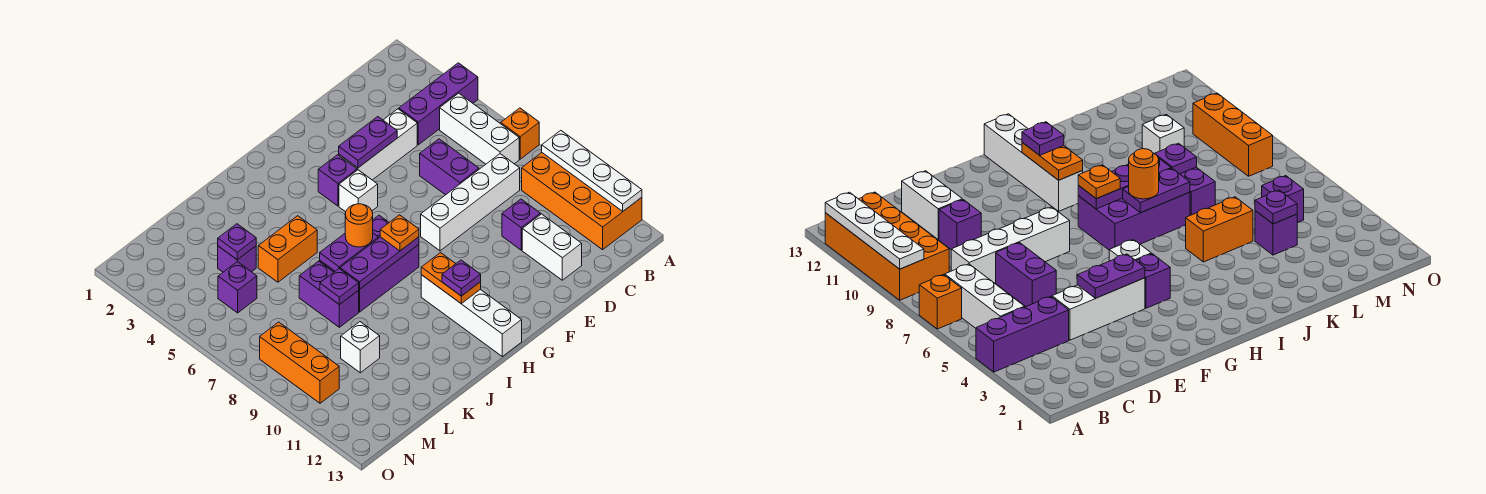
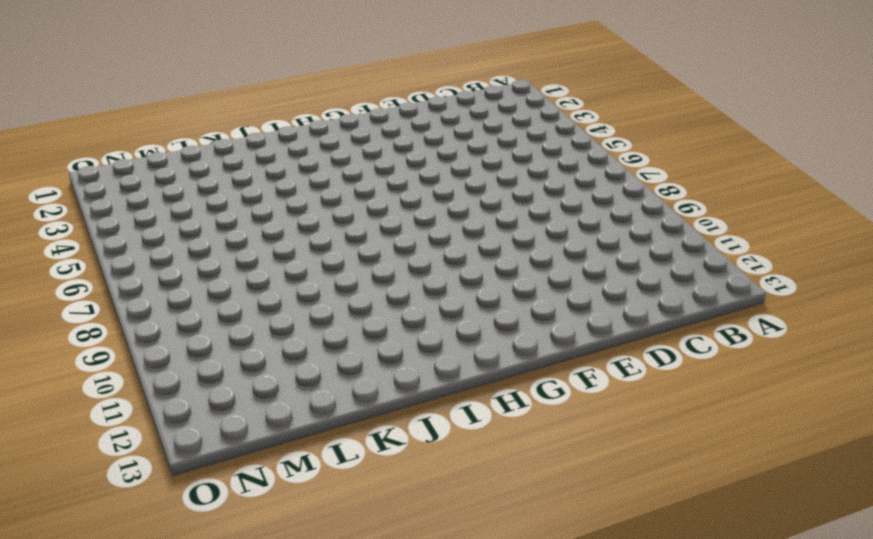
none -> purple 1x3 brick [399,63,478,145]
none -> orange 1x1 brick [501,108,539,159]
none -> orange 2x4 brick [522,153,642,250]

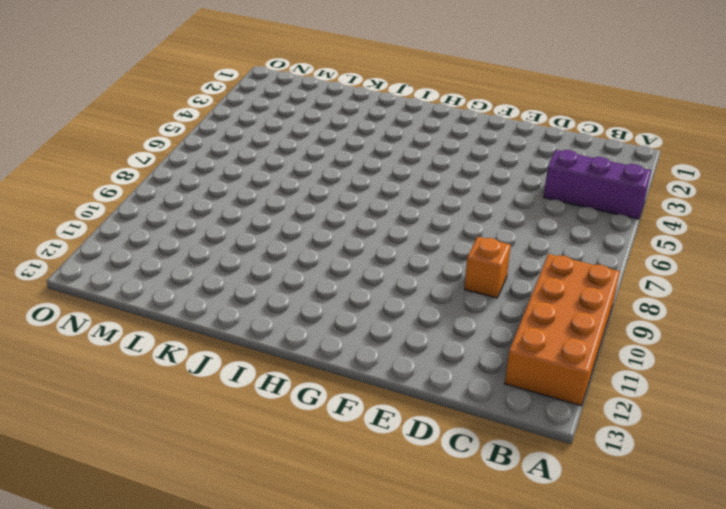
orange 1x1 brick [464,237,511,298] -> orange 1x1 brick moved to [501,108,539,159]
none -> white 1x3 brick [440,93,519,164]
none -> white 1x4 brick [421,154,520,251]
none -> white 1x3 brick [339,109,417,180]

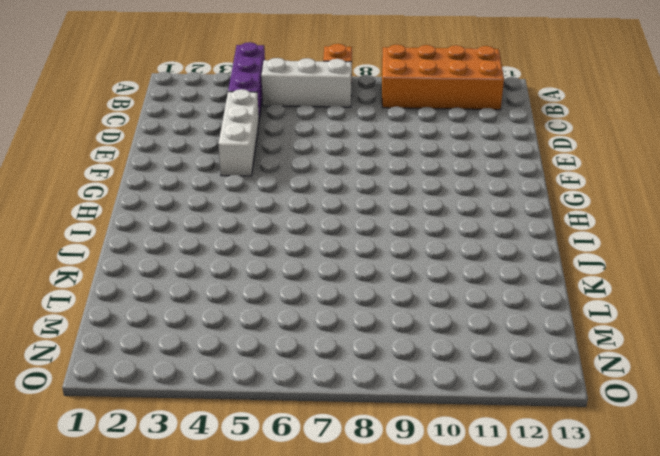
none -> white 1x4 brick [421,154,520,251]
none -> purple 1x2 brick [420,139,479,195]
none -> purple 1x1 brick [502,199,541,250]

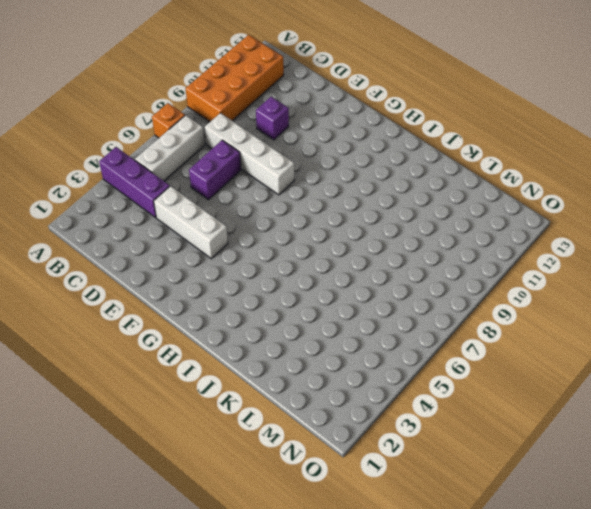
none -> white 1x2 brick [522,214,582,280]
none -> purple 1x1 brick [318,155,357,206]
none -> white 1x1 brick [339,170,378,212]

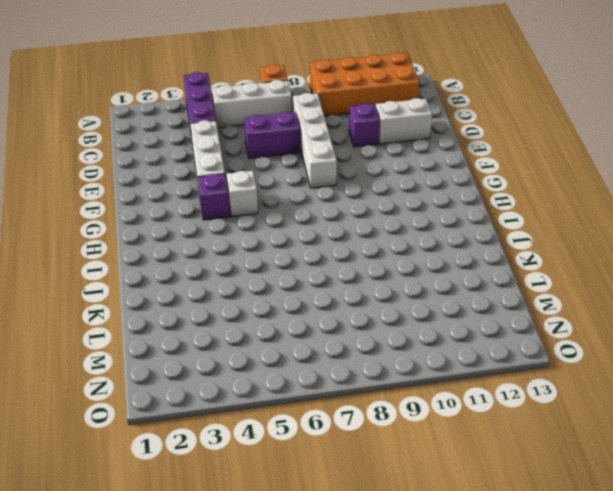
none -> purple 2x3 brick [320,215,419,312]
none -> white 1x4 brick [421,275,522,356]
none -> orange 1x2 brick [258,216,317,282]

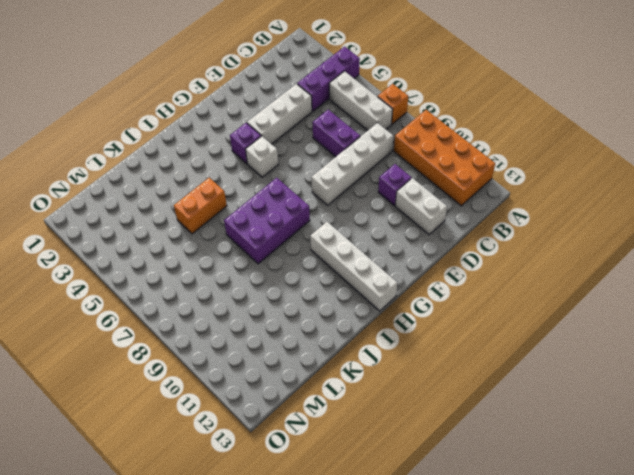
none -> purple 1x2 brick [299,261,359,327]
none -> purple 1x1 brick [218,246,256,272]
none -> white 1x1 brick [341,322,380,373]

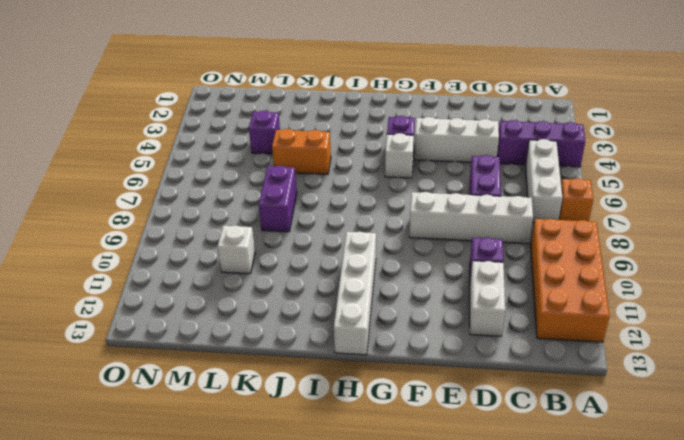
none -> purple 2x3 brick [320,215,419,312]
none -> purple 1x1 brick [218,262,257,313]
none -> orange 1x3 brick [260,322,339,403]

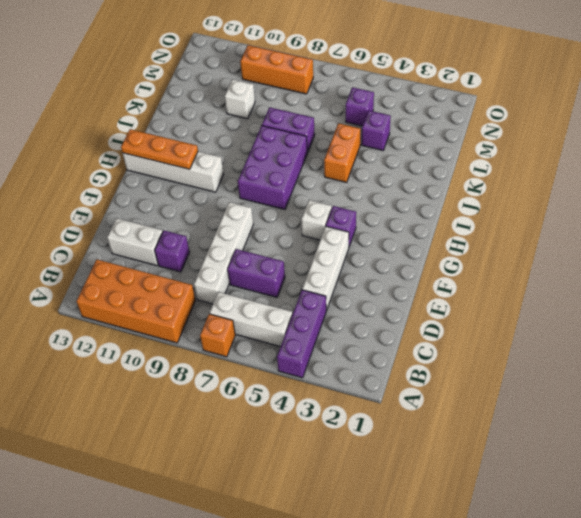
orange 1x3 plate [121,129,198,169] -> orange 1x2 plate [421,253,481,303]
none -> white 1x4 plate [542,131,642,211]
none -> purple 1x2 plate [339,117,397,168]
none -> purple 1x3 plate [340,237,419,289]

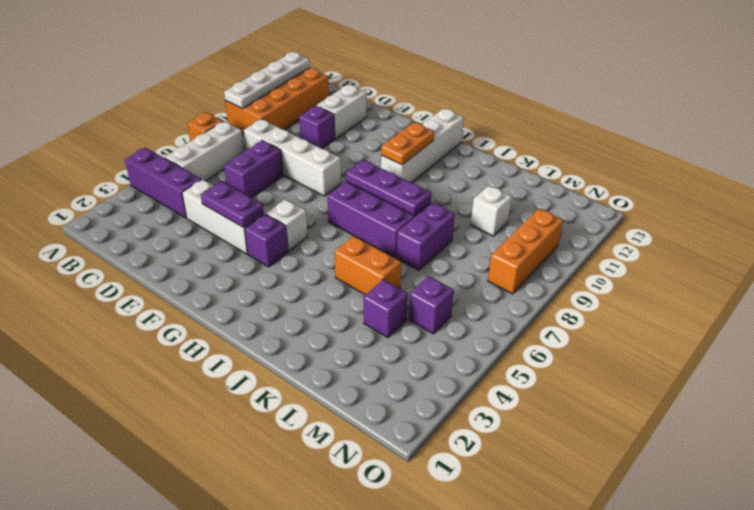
none -> purple 1x2 plate [320,233,378,271]
none -> purple 1x1 plate [320,269,359,305]
none -> purple 1x1 plate [218,224,256,260]

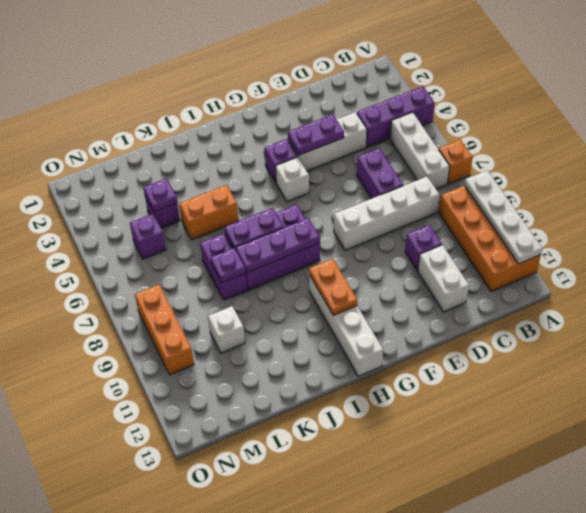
none -> orange 1x1 plate [380,215,419,251]
none -> purple 1x1 plate [442,260,481,296]
none -> orange 1x1 round brick [345,204,373,247]

